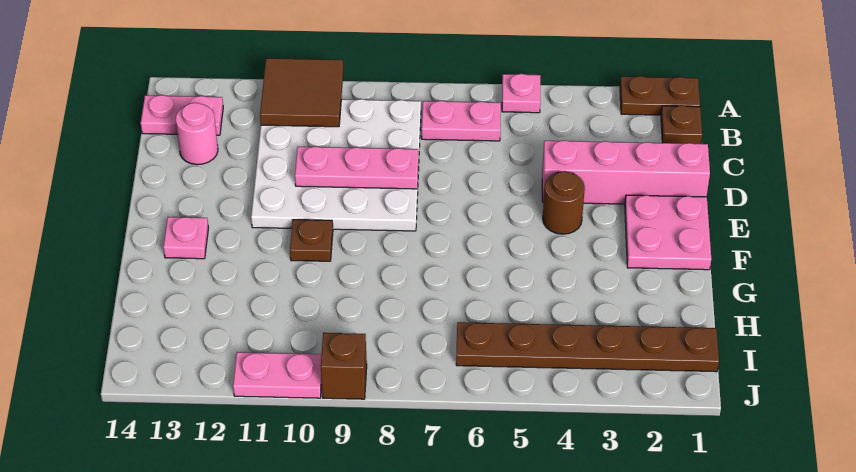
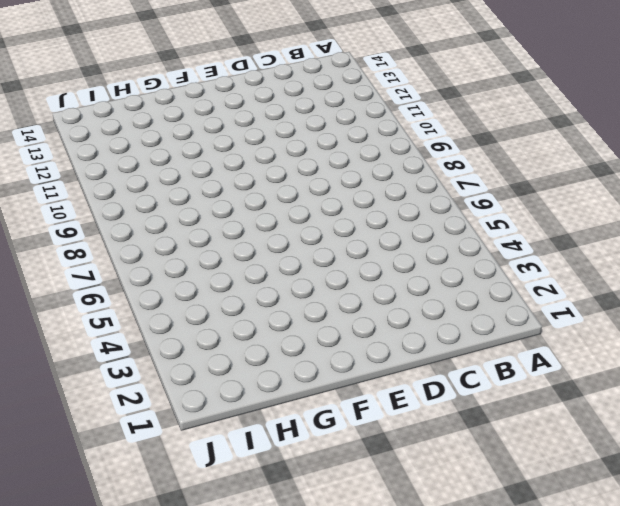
none -> brown 1x2 plate [620,76,700,115]
none -> pink 1x1 plate [502,74,540,113]
none -> brown 1x1 plate [661,106,702,144]

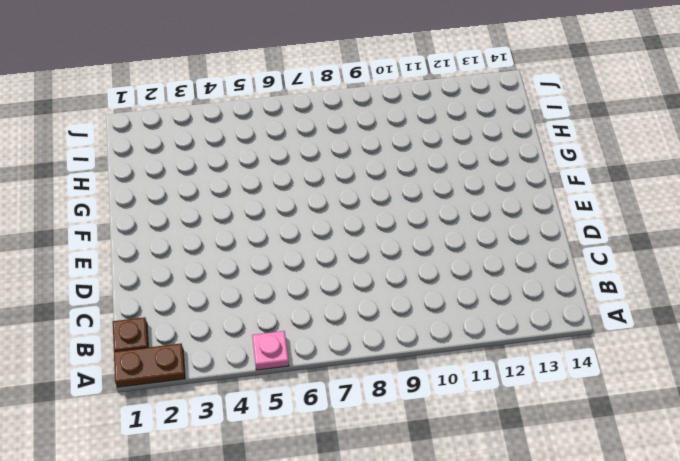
none -> pink 1x2 plate [422,101,501,141]
none -> white 4x4 plate [251,99,421,231]
none -> pink 1x2 plate [141,95,223,135]

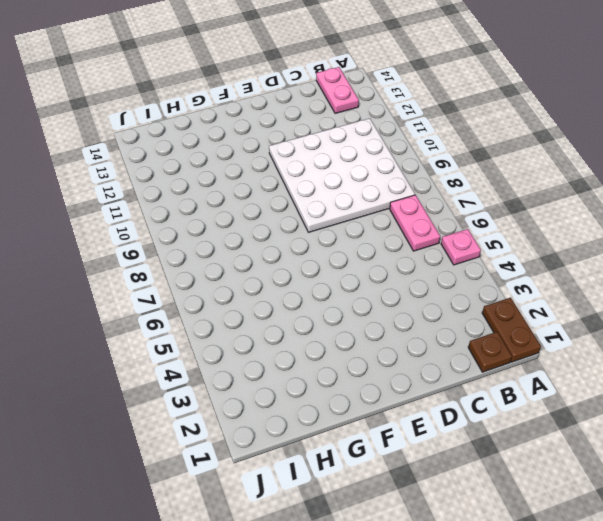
none -> pink 1x1 round brick [176,103,218,165]
none -> pink 1x4 brick [542,140,710,204]
none -> pink 2x2 plate [625,195,711,270]

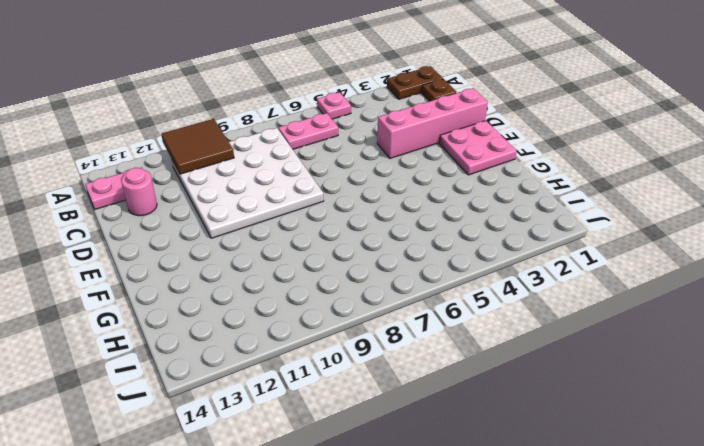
none -> brown 1x1 round brick [543,171,585,234]
none -> brown 1x1 plate [290,220,333,261]
none -> pink 1x1 plate [163,217,208,259]

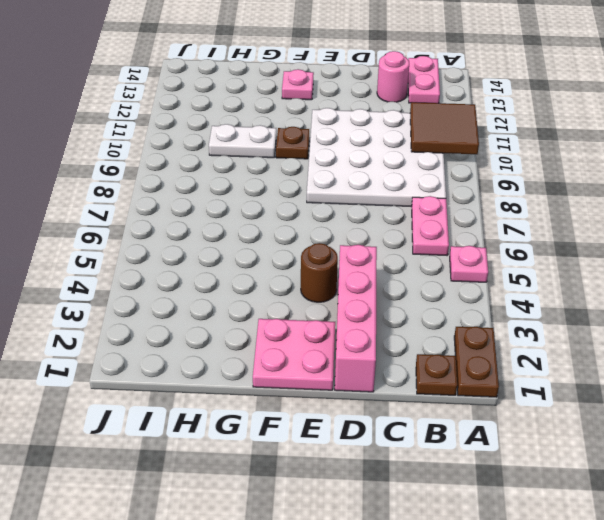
white 1x2 plate [209,124,276,158] -> none
none -> brown 1x6 plate [456,322,719,372]
none -> brown 1x1 brick [321,333,367,399]
none -> pink 1x2 plate [233,352,322,398]

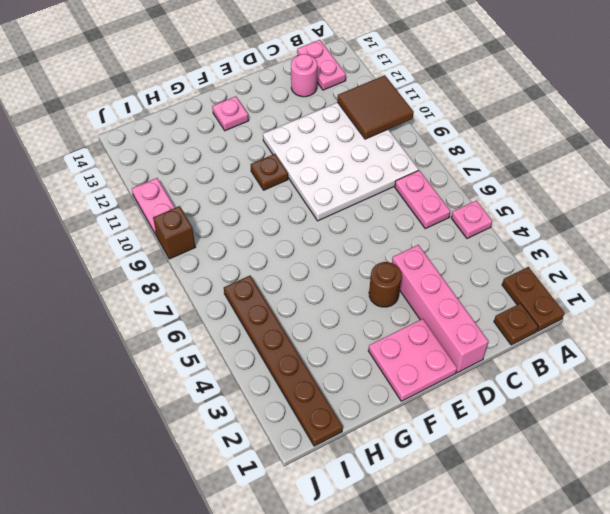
none -> pink 1x3 plate [295,147,418,189]

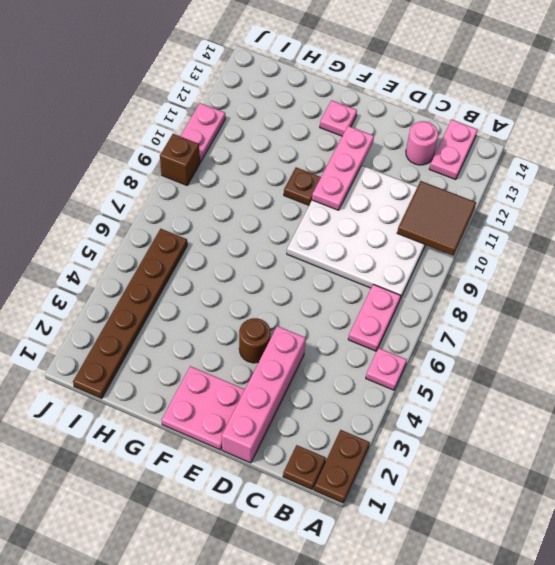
pink 1x3 plate [312,126,374,210] -> pink 1x3 plate moved to [295,147,418,189]

